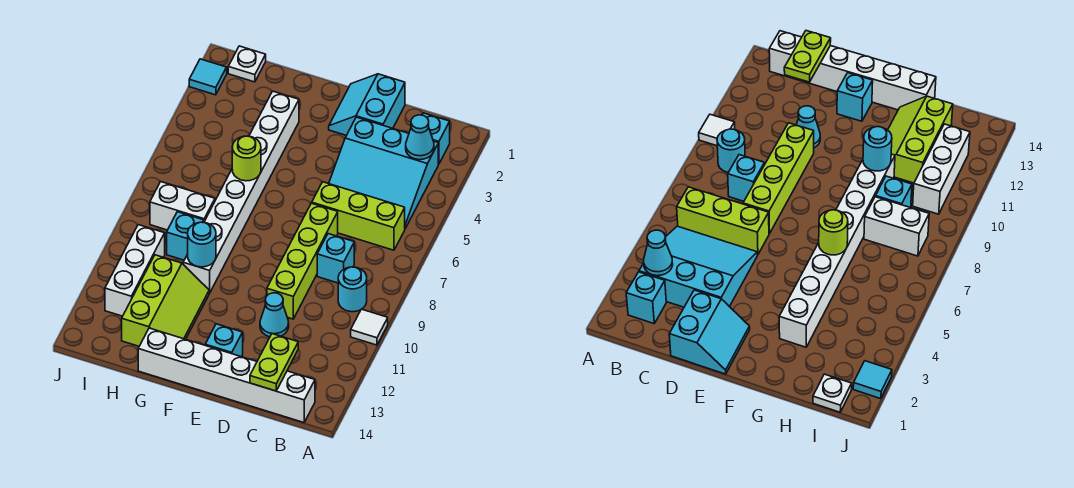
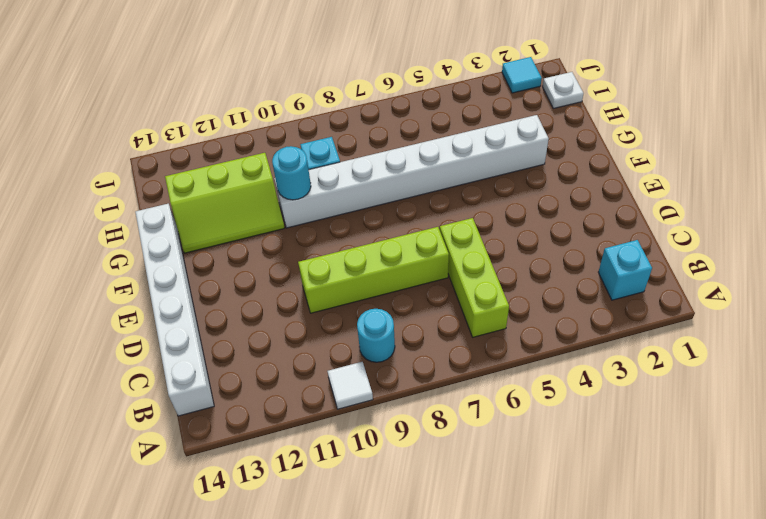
none -> cyan 3x3 slope [329,117,438,228]
none -> cyan 1x1 brick [317,234,354,283]
none -> cyan 2x2 slope [329,74,405,135]

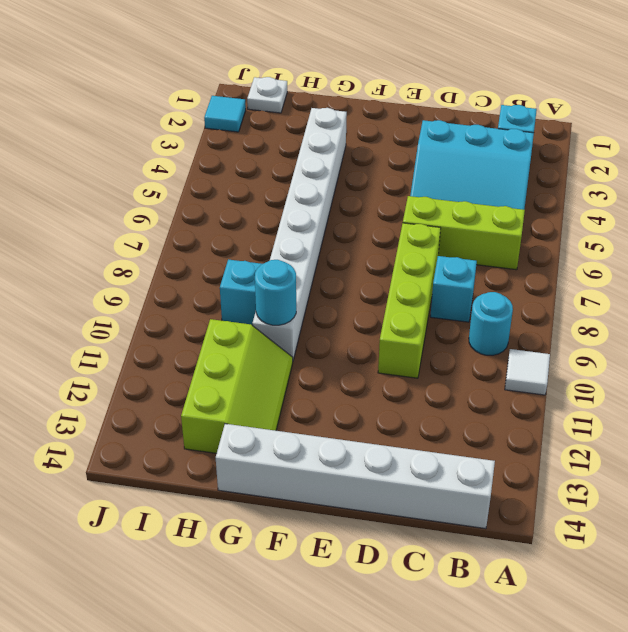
none -> cyan 2x2 slope [329,74,405,135]
none -> cyan 1x1 cone [260,293,289,337]
none -> cyan 1x1 brick [205,324,243,357]

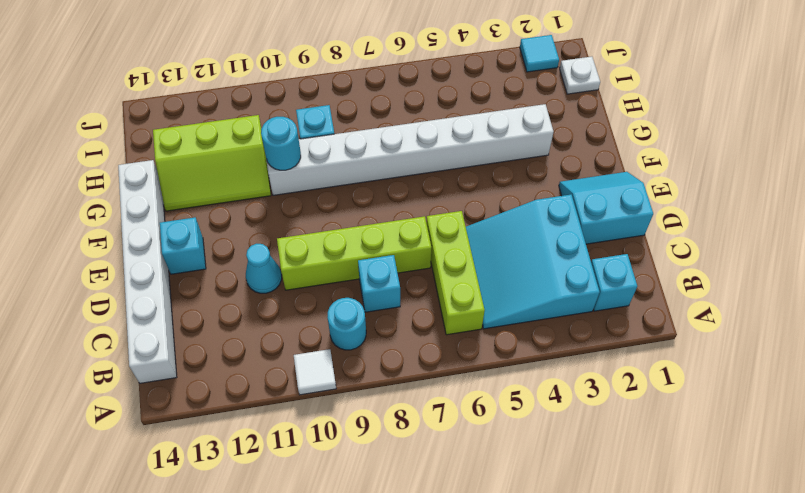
none -> white 1x2 brick [150,182,215,230]
none -> white 1x3 brick [105,225,165,316]
none -> cyan 1x1 cone [406,115,434,160]

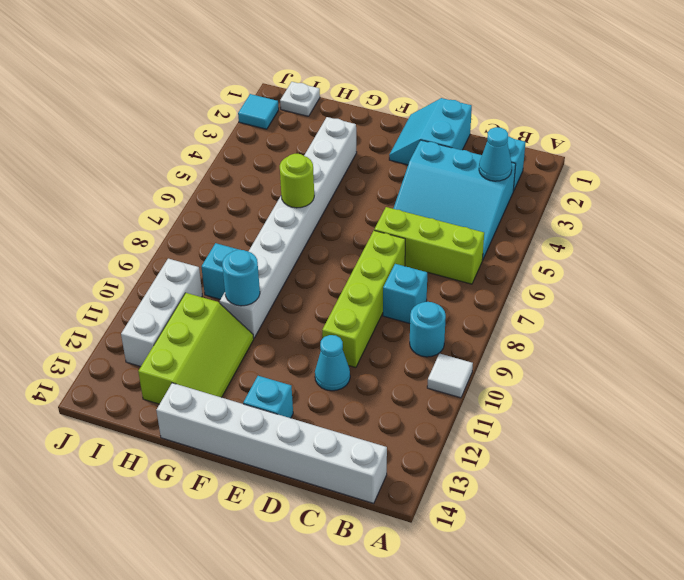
none -> white 1x2 brick [150,182,215,230]
none -> lime 1x2 plate [250,334,298,391]

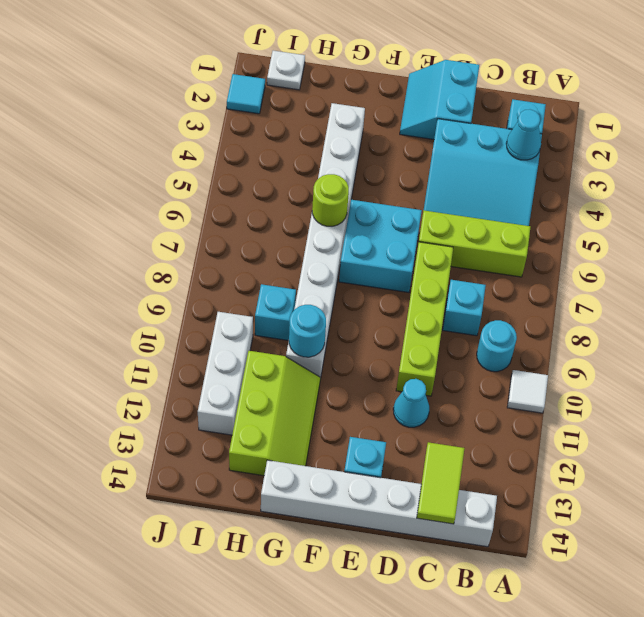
lime 1x2 tile [417,442,465,524] -> lime 1x2 plate [250,334,298,391]
cyan 2x2 brick [339,200,422,292] -> none
none -> white 1x2 brick [150,182,215,230]

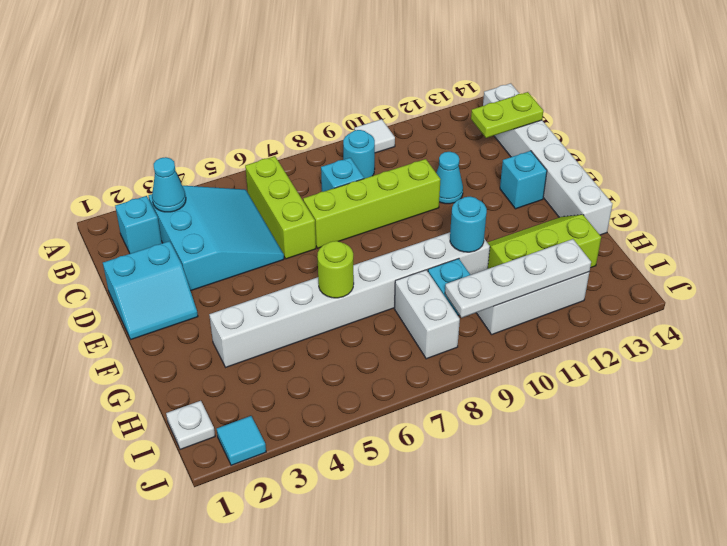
white 1x4 plate [445,239,591,318] -> none

